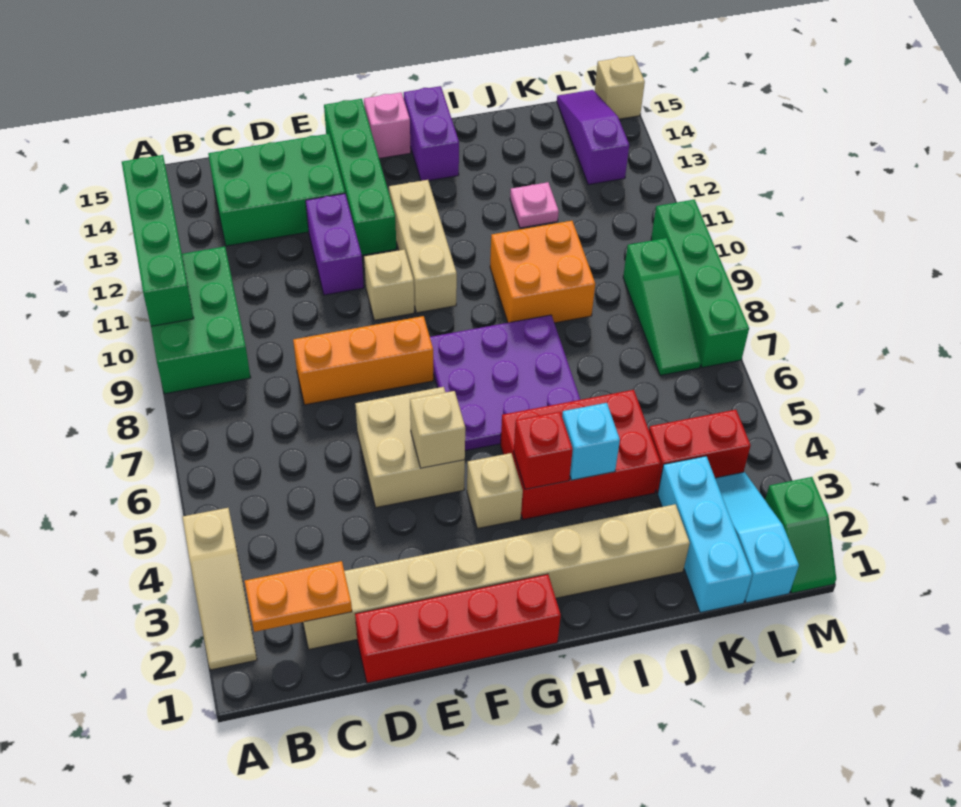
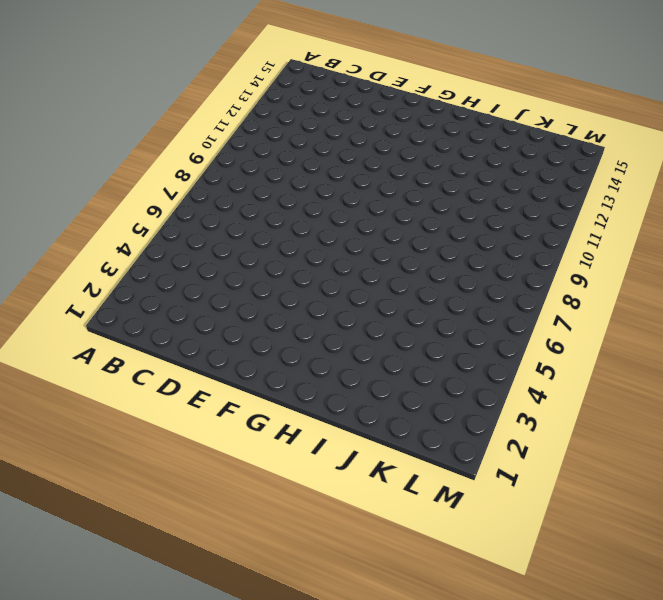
none -> tan 1x3 slope [183,508,257,670]
none -> green 2x3 brick [151,247,251,394]
none -> tan 1x8 brick [303,504,690,649]
none -> green 2x3 brick [208,134,345,246]

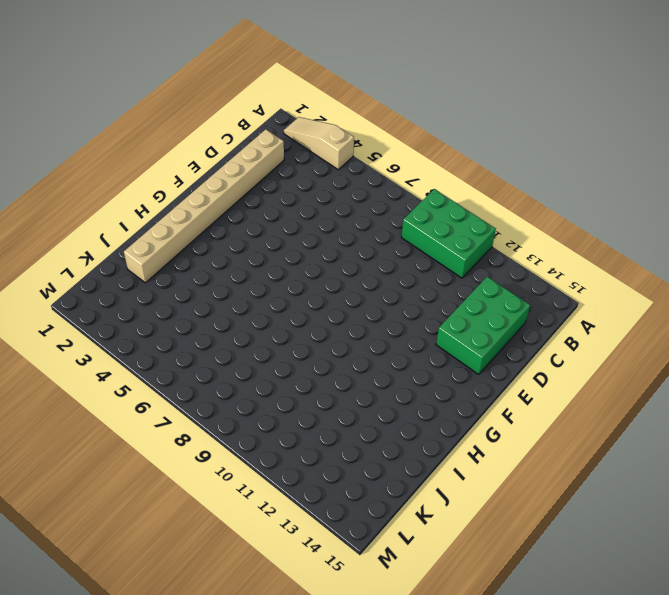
none -> red 1x4 brick [355,574,561,683]
none -> orange 1x3 brick [293,316,433,405]
none -> tan 2x2 brick [355,387,465,508]
none -> purple 1x2 brick [306,194,364,295]

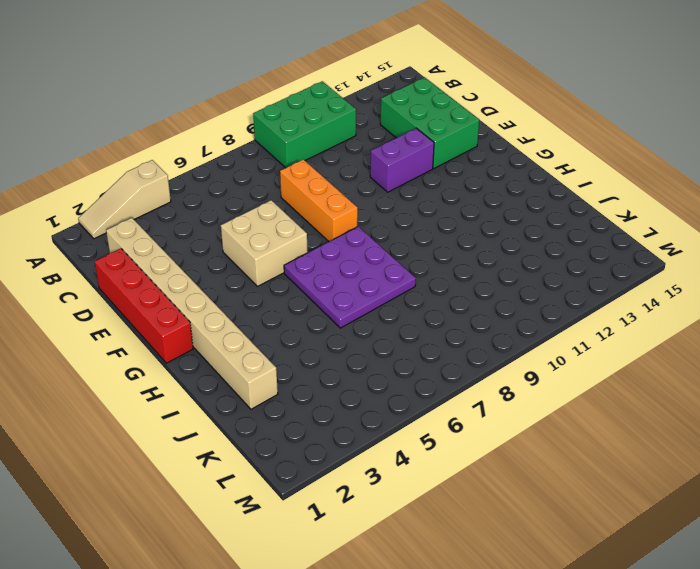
none -> tan 1x1 brick [364,249,414,320]
none -> green 1x4 brick [324,99,396,255]
none -> tan 1x1 brick [467,453,523,529]
none -> tan 1x3 brick [389,180,457,313]

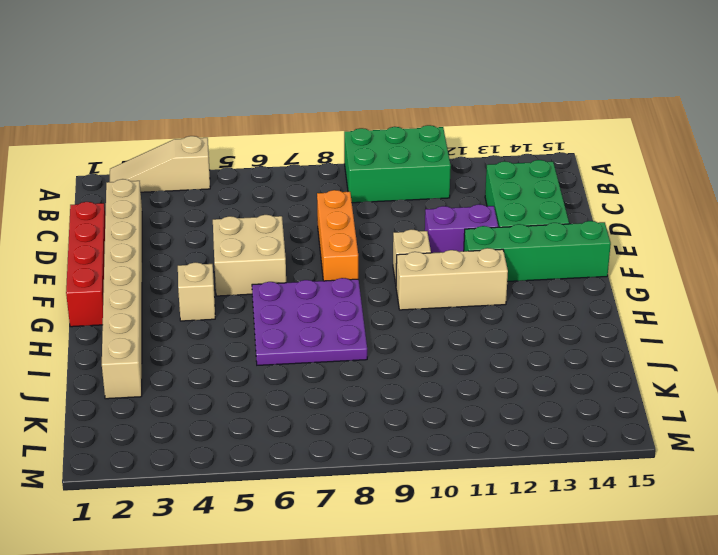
none -> pink 1x1 brick [364,93,411,158]
none -> red 2x3 brick [501,390,661,519]
none -> purple 1x2 brick [404,86,459,181]
none -> orange 2x2 brick [490,221,595,323]

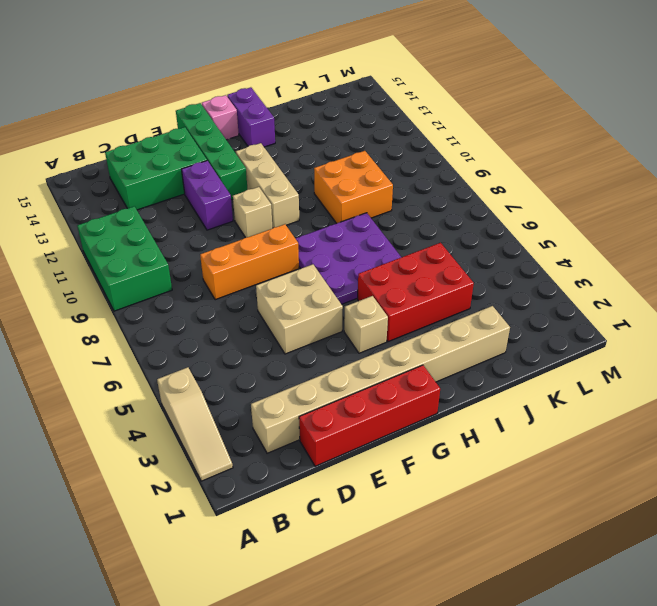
none -> pink 1x1 plate [510,182,559,228]
none -> cyan 1x3 brick [658,456,752,613]
none -> red 1x2 brick [649,410,751,493]
none -> cyan 1x3 slope [715,472,799,603]

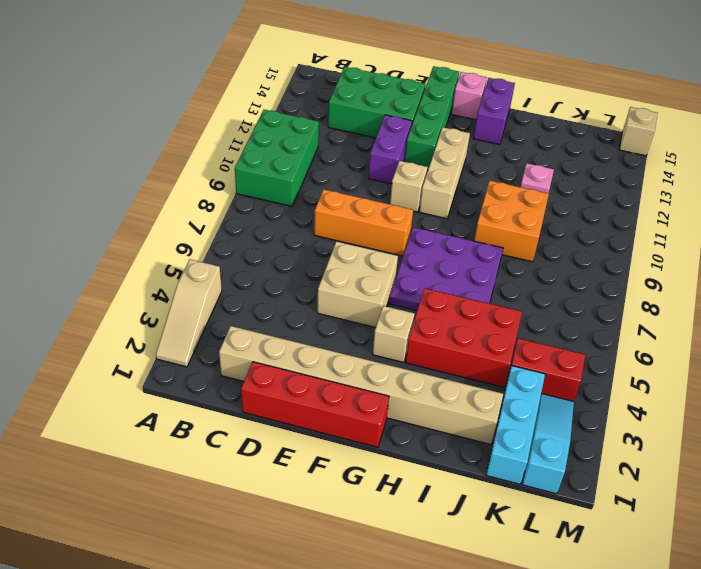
none -> green 1x3 slope [623,238,701,375]
none -> purple 1x3 slope [557,90,629,185]
none -> green 1x2 slope [765,477,836,593]
none -> green 1x4 brick [651,200,749,368]

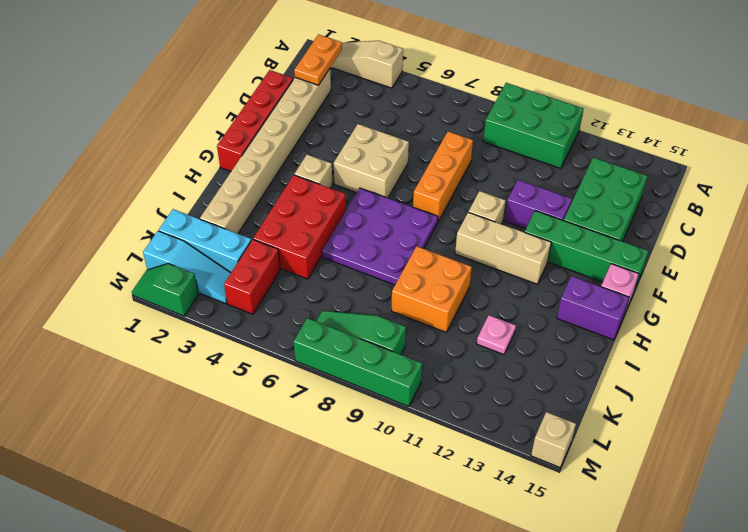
none -> purple 1x3 slope [557,90,629,185]
none -> green 1x4 brick [122,155,194,326]
none -> tan 1x1 brick [410,391,465,468]
none -> red 1x1 brick [514,412,573,489]

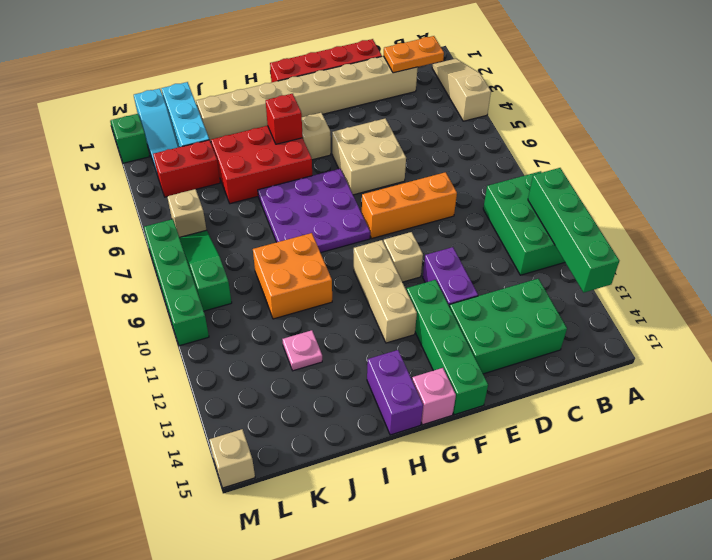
tan 1x1 brick [167,189,206,237] -> tan 1x1 brick moved to [410,391,465,468]
none -> purple 1x3 slope [557,90,629,185]
none -> cyan 1x1 brick [562,403,620,480]

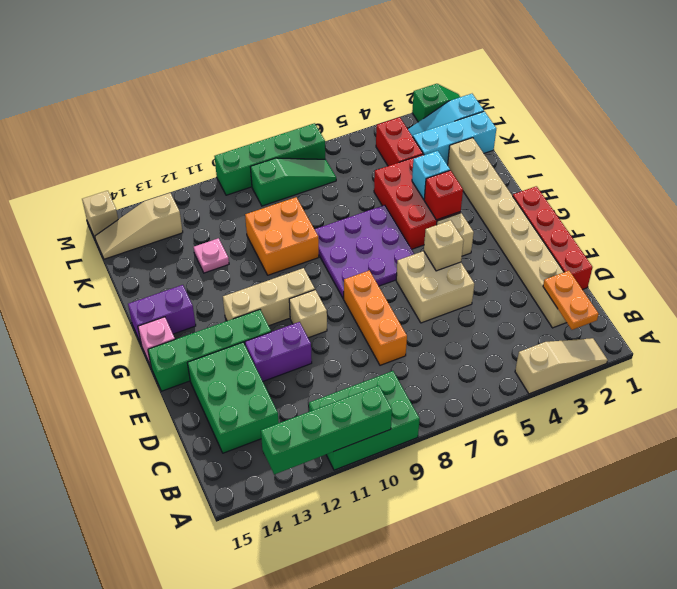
tan 1x3 slope [95,193,183,259] -> purple 1x3 slope [557,90,629,185]

